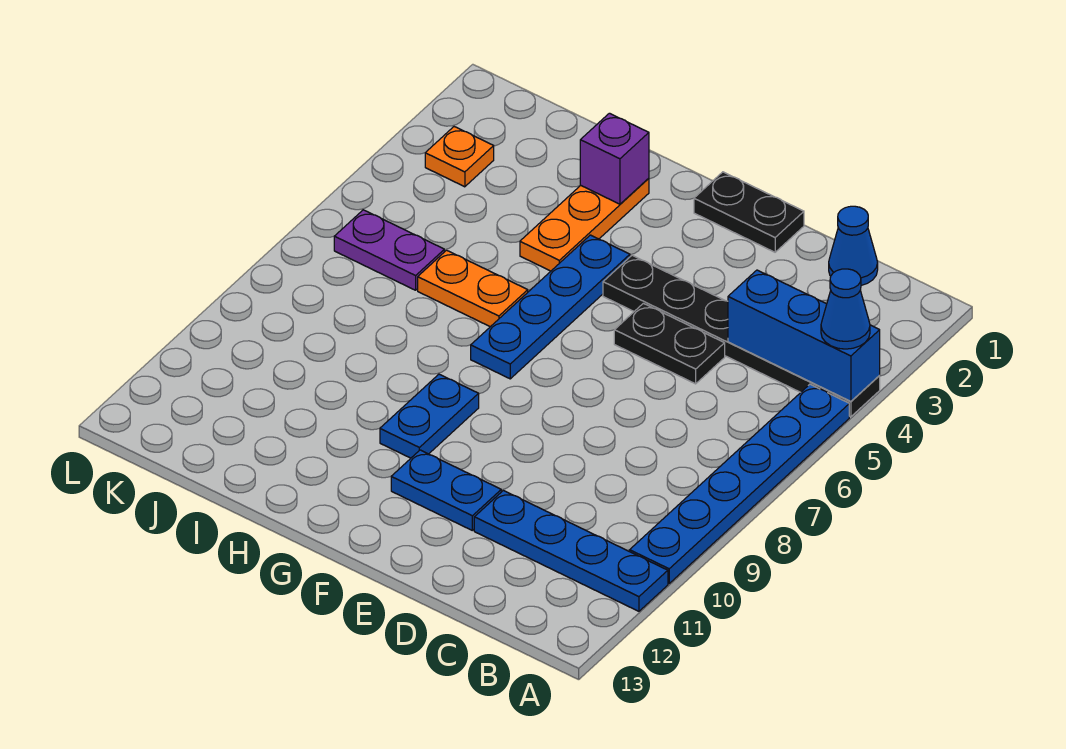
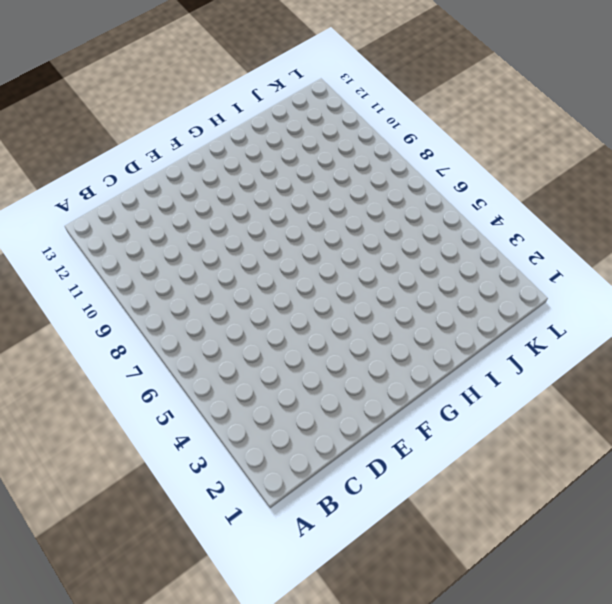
none -> black 1x6 plate [603,255,880,417]
none -> blue 1x6 plate [630,384,849,583]
none -> blue 1x4 plate [474,490,668,611]

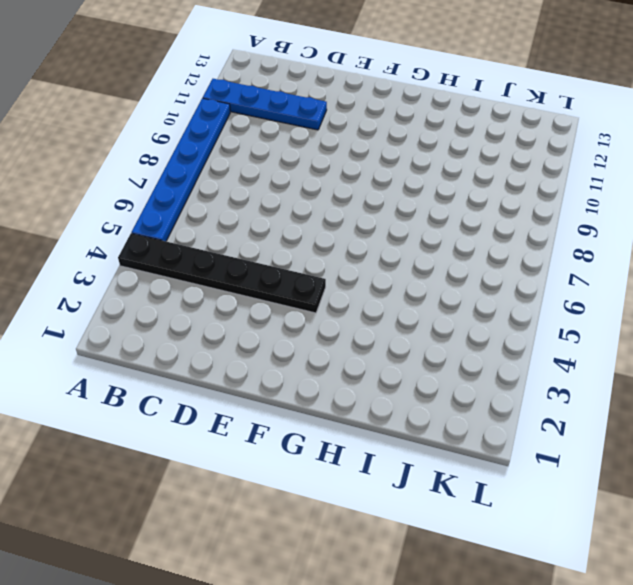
none -> blue 1x1 cone [829,206,878,285]
none -> black 1x2 plate [614,303,725,384]
none -> black 1x2 plate [694,172,804,252]

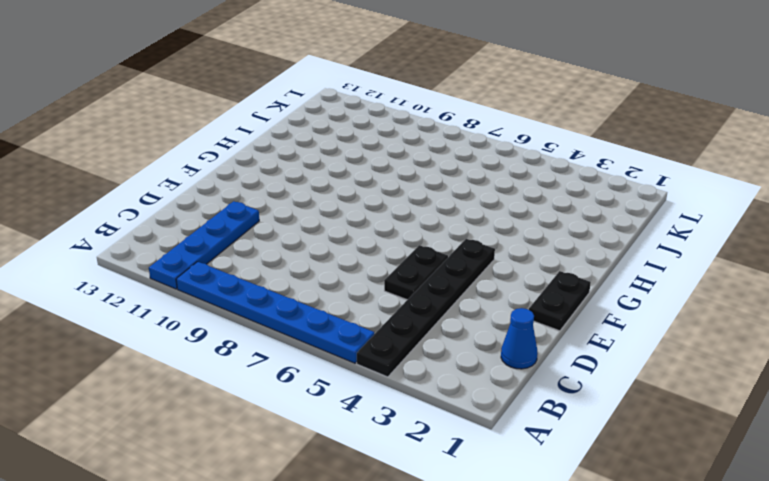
none -> blue 1x2 plate [391,450,501,530]
none -> blue 1x4 plate [471,235,630,379]
none -> blue 1x2 plate [380,374,479,458]

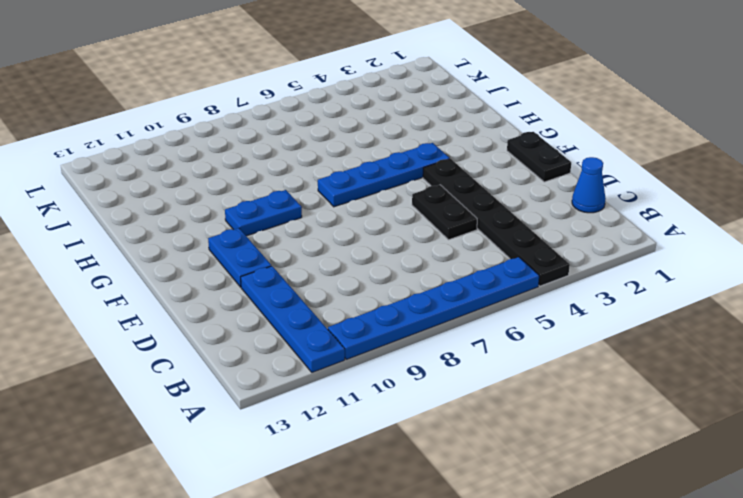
none -> orange 1x3 plate [520,178,649,271]
none -> orange 1x2 plate [418,250,528,327]
none -> purple 1x2 plate [334,210,444,290]

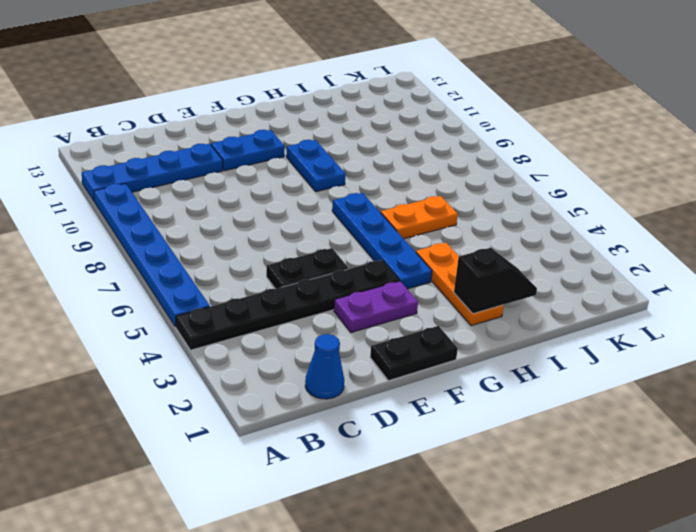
purple 1x2 plate [334,281,418,333] -> purple 1x2 plate moved to [334,210,444,290]
black 1x2 slope [454,248,537,314] -> purple 1x1 brick [580,113,649,204]
none -> orange 1x1 plate [425,127,494,187]
none -> blue 1x3 brick [728,270,880,401]
none -> blue 1x1 cone [821,269,870,349]

